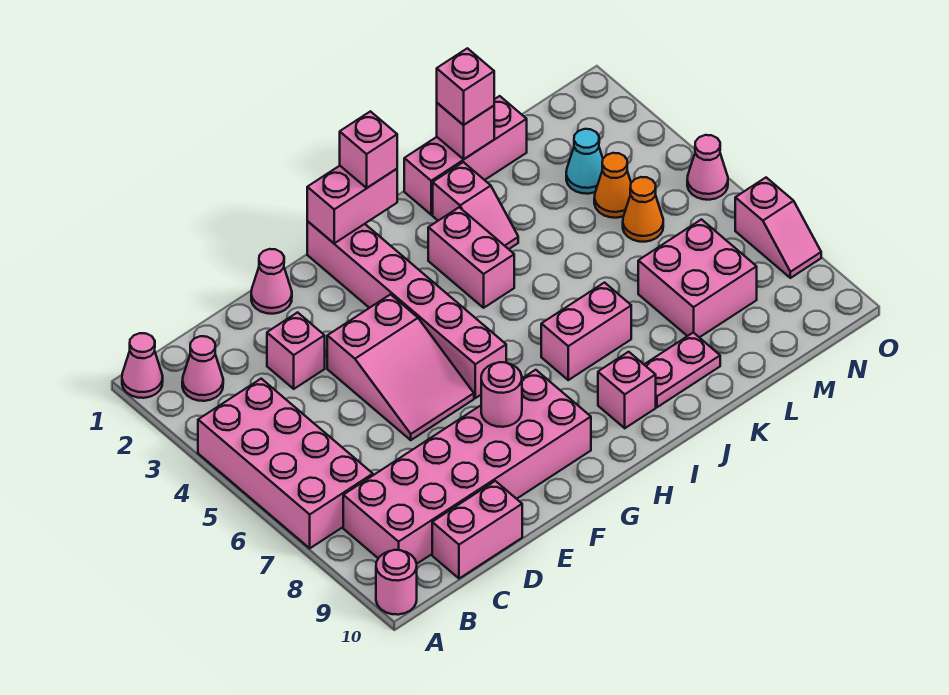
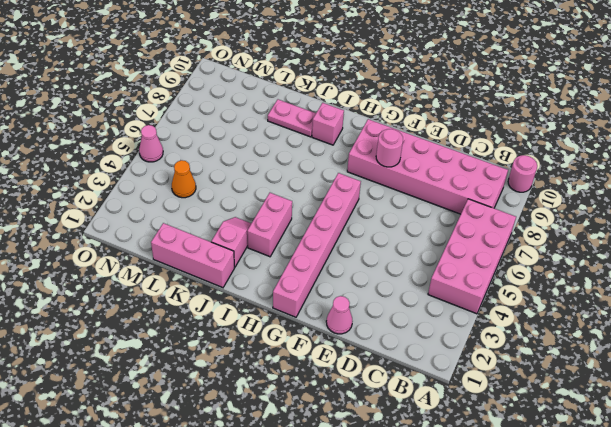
none -> pink 1x1 cone [122,333,163,398]
none -> pink 1x1 cone [182,336,223,401]
none -> pink 1x2 brick [432,481,522,579]

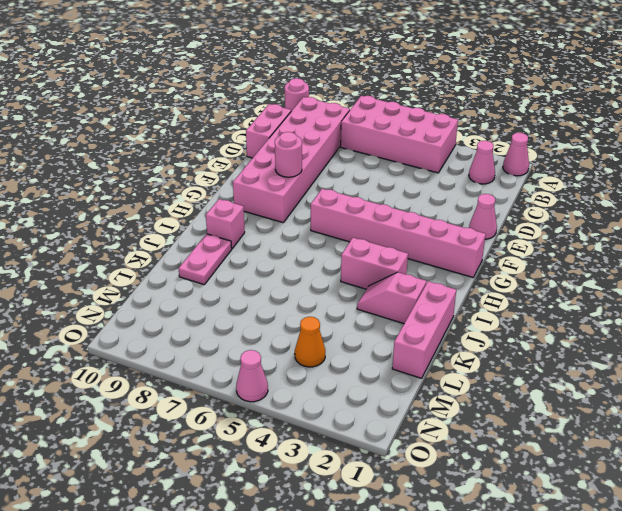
none -> pink 1x1 brick [267,312,325,389]
none -> pink 2x3 slope [327,295,474,440]
none -> pink 1x2 brick [541,283,631,380]

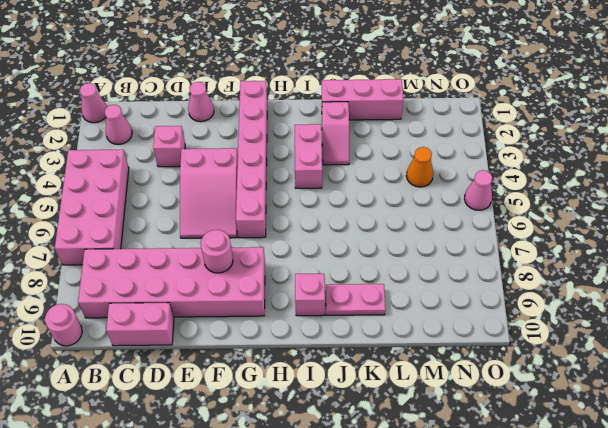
none -> pink 1x2 brick [541,283,631,380]
none -> pink 2x2 brick [638,219,757,337]
none -> cyan 1x1 cone [566,129,603,194]

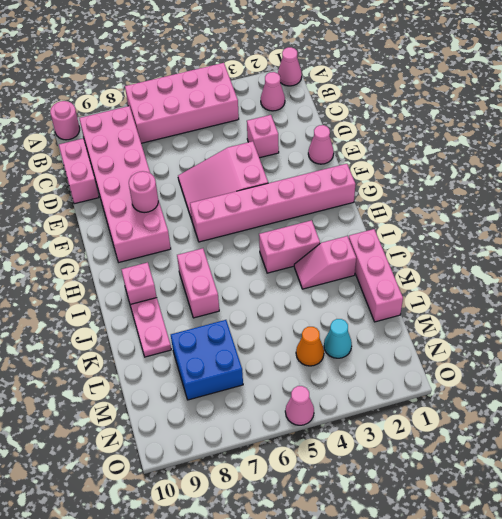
blue 2x2 brick [171,320,243,400] -> pink 2x2 brick [638,219,757,337]
none -> orange 1x1 cone [623,177,663,242]
none -> pink 1x2 slope [735,178,821,278]
none -> pink 1x2 brick [307,166,397,243]

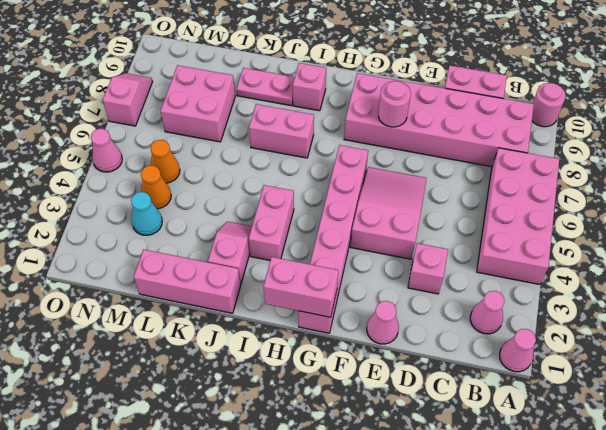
none -> pink 1x1 brick [437,103,494,159]
none -> pink 1x1 brick [340,111,397,188]
none -> pink 1x1 brick [437,48,494,125]

